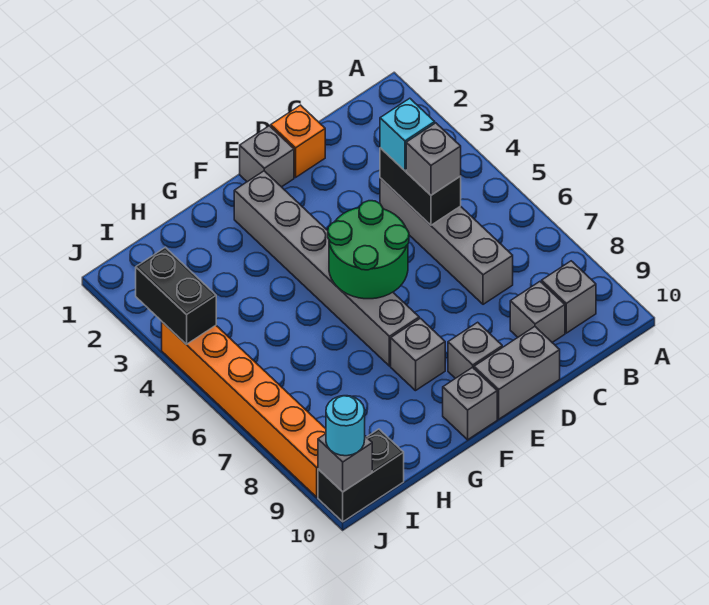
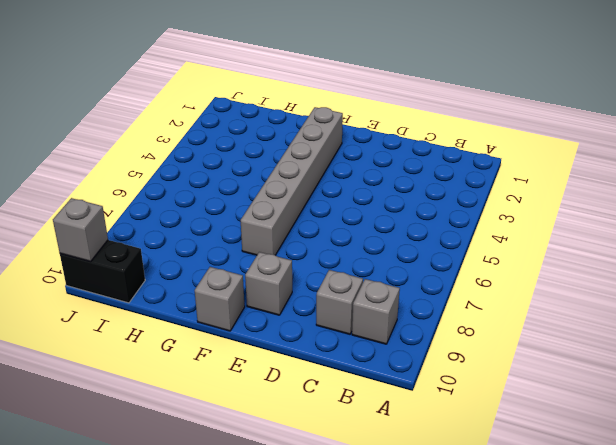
none -> grey 1x4 brick [380,178,513,304]
none -> orange 1x1 brick [271,105,325,177]
none -> grey 1x2 brick [474,327,560,419]

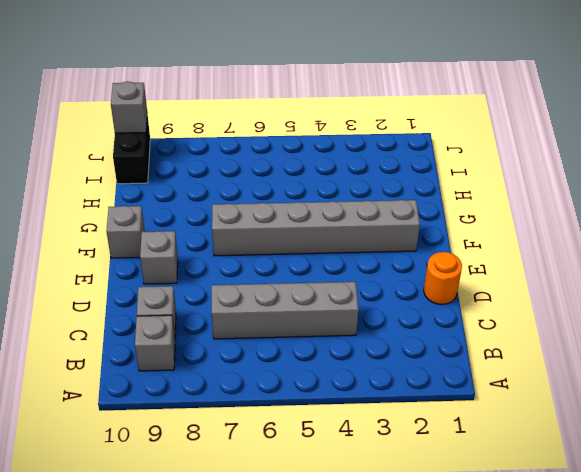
orange 1x1 round brick [424,252,462,305] -> orange 1x1 brick [271,105,325,177]
none -> grey 1x2 brick [474,327,560,419]
none -> grey 1x1 brick [240,126,294,187]
none -> grey 1x1 brick [391,318,445,391]

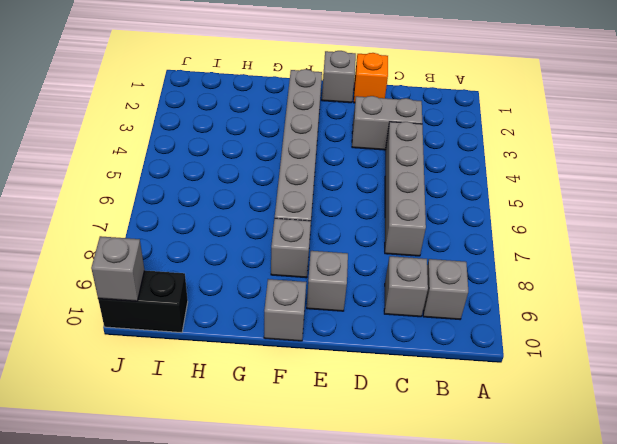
grey 1x2 brick [352,96,422,150] -> grey 1x2 brick moved to [474,327,560,419]
none -> orange 1x6 brick [162,322,326,497]
none -> black 1x2 brick [380,148,461,225]
none -> green 2x2 round brick [328,201,409,299]

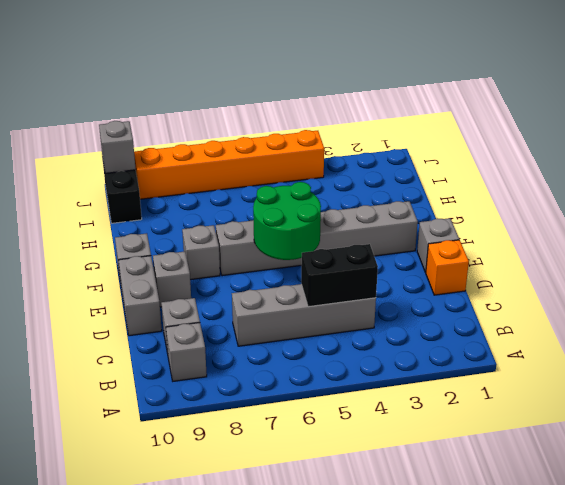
none -> black 1x2 brick [136,247,216,345]
none -> cyan 1x1 brick [380,98,435,170]
none -> grey 1x1 brick [406,123,461,195]

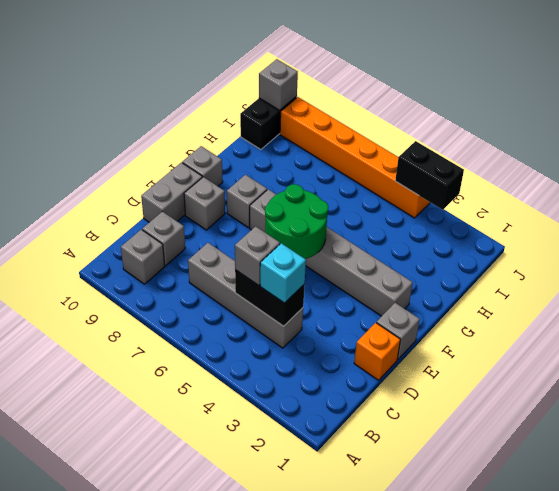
none -> cyan 1x1 round brick [326,396,365,456]

